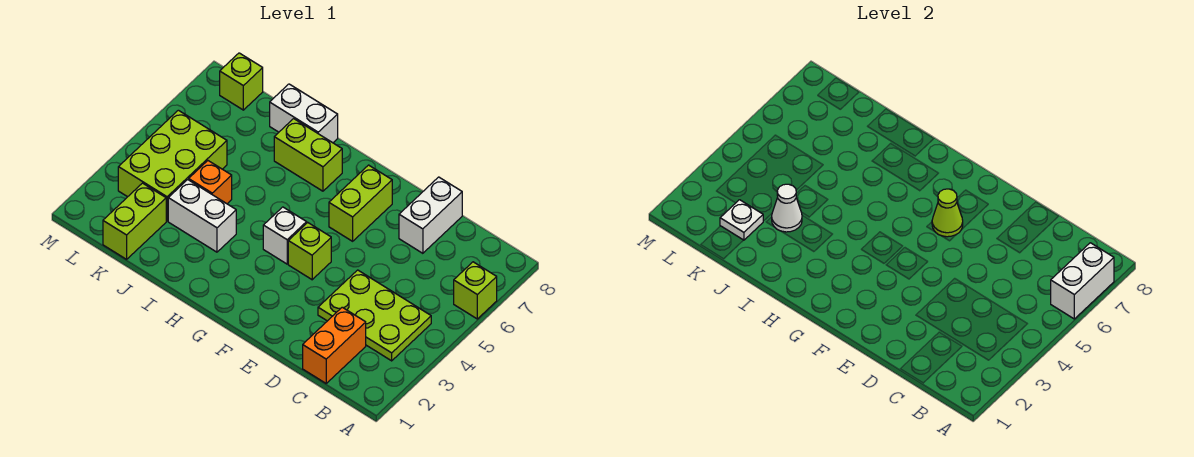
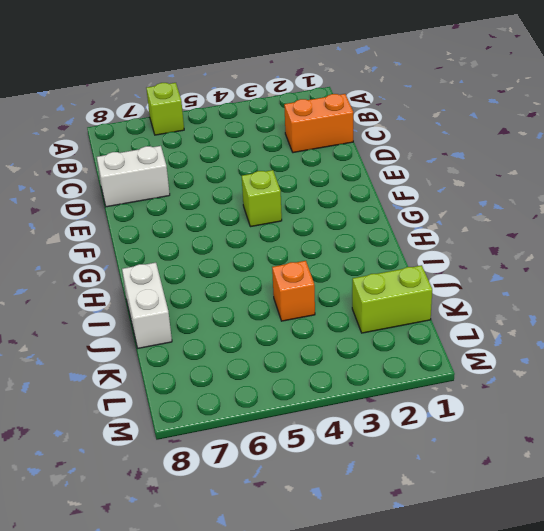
none -> lime 2x3 plate [318,270,431,361]
none -> lime 1x2 brick [329,165,392,241]
none -> white 1x1 brick [263,207,307,264]

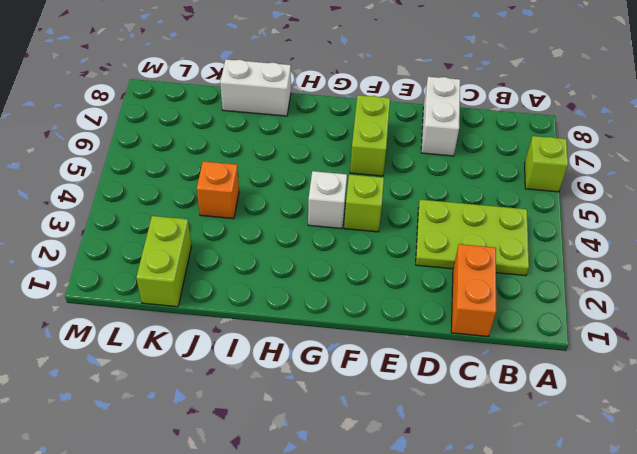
none -> lime 1x2 brick [274,119,342,191]
none -> white 1x2 brick [168,180,236,252]
none -> lime 2x3 brick [118,110,227,221]

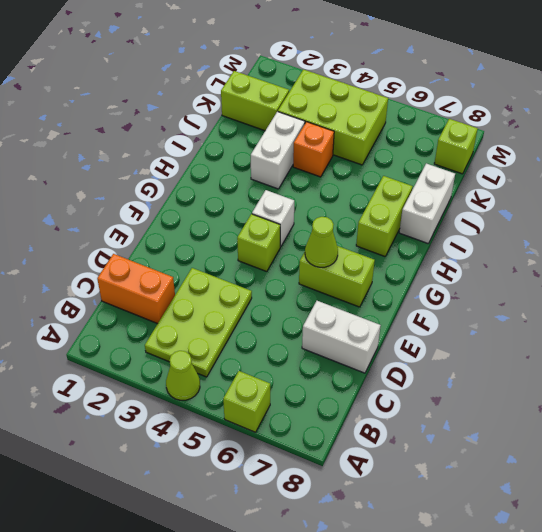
lime 1x1 cone [166,351,200,400] -> none
none -> white 1x2 brick [1051,243,1114,319]
none -> white 1x1 cone [772,184,802,232]
none -> white 1x1 plate [720,200,763,240]

